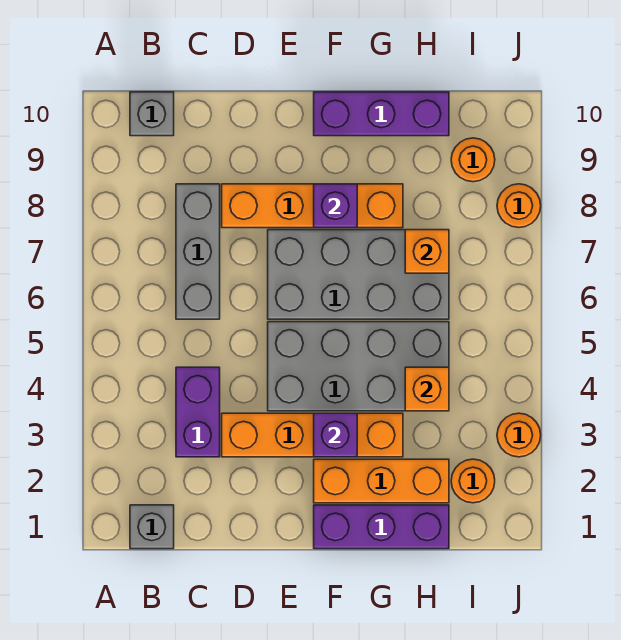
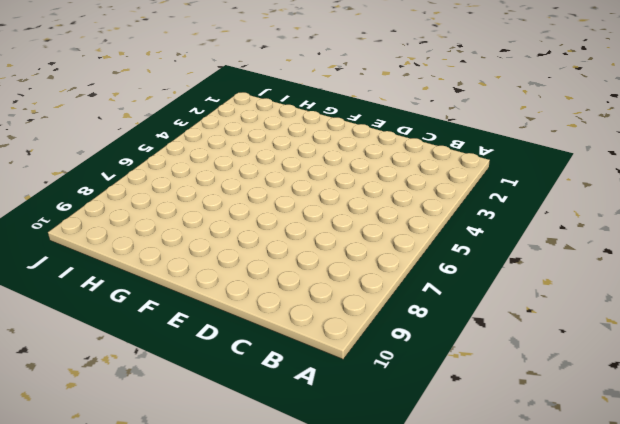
none -> grey 1x1 brick [130,505,174,549]
none -> grey 1x1 brick [130,92,174,136]
none -> purple 1x2 brick [176,367,220,457]

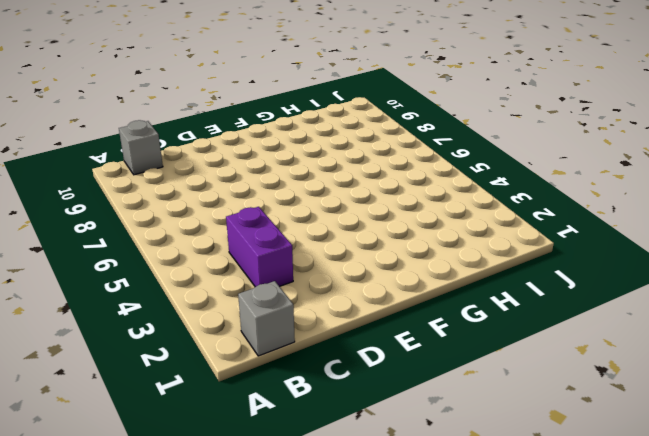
none -> grey 1x3 brick [176,184,220,319]
none -> orange 1x4 brick [222,413,403,457]
none -> orange 1x4 brick [222,184,403,228]

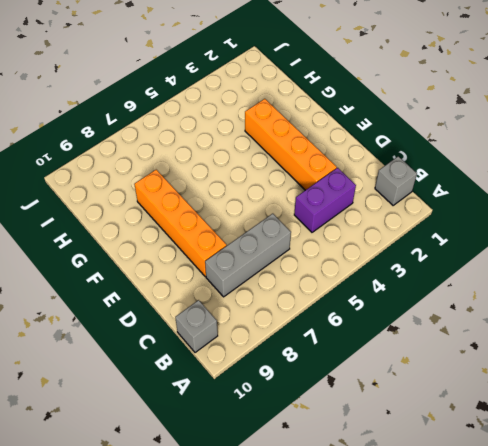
none -> grey 2x4 brick [268,322,449,411]
none -> grey 2x4 brick [268,230,449,319]
none -> purple 1x3 brick [314,505,449,549]

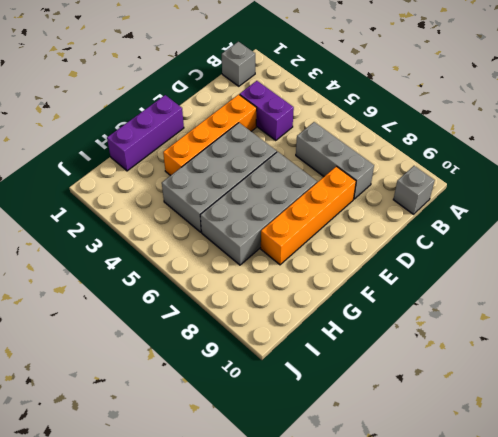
none -> orange 1x3 brick [314,459,449,503]
none -> purple 1x3 brick [314,92,449,136]
none -> orange 1x1 round brick [451,459,495,503]

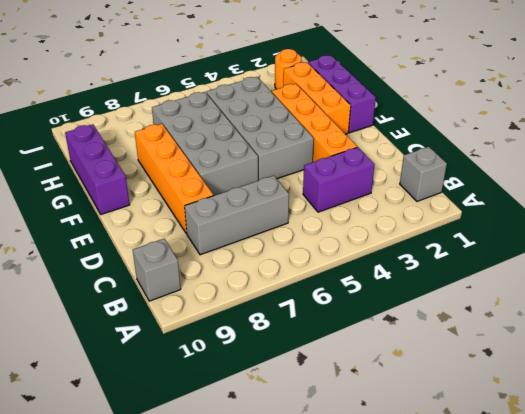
none -> orange 1x1 round brick [451,138,495,182]
none -> orange 1x1 round brick [497,413,541,457]
none -> orange 1x1 round brick [497,184,541,228]

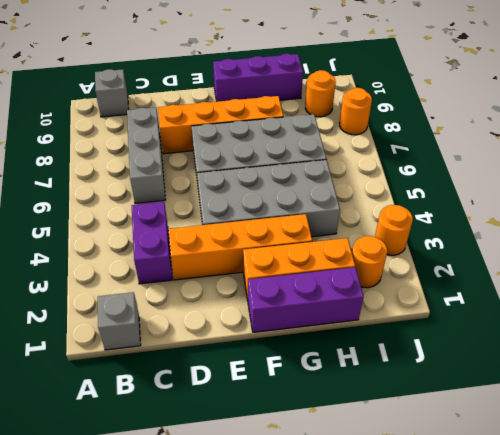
none -> purple 1x1 brick [314,413,357,457]
none -> purple 1x1 brick [314,184,357,228]
none -> orange 1x1 brick [405,367,449,411]

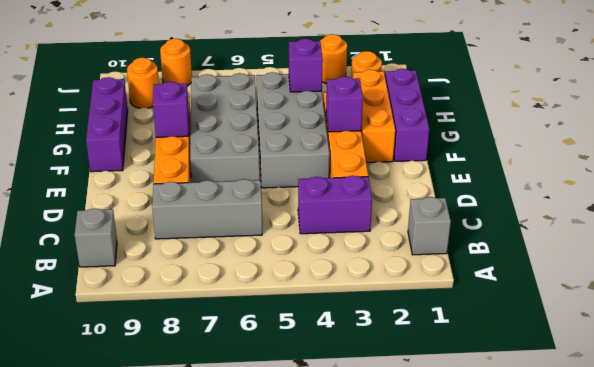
purple 1x1 brick [289,39,323,92] -> orange 1x1 brick [405,367,449,411]
none -> orange 1x1 brick [405,230,449,273]

